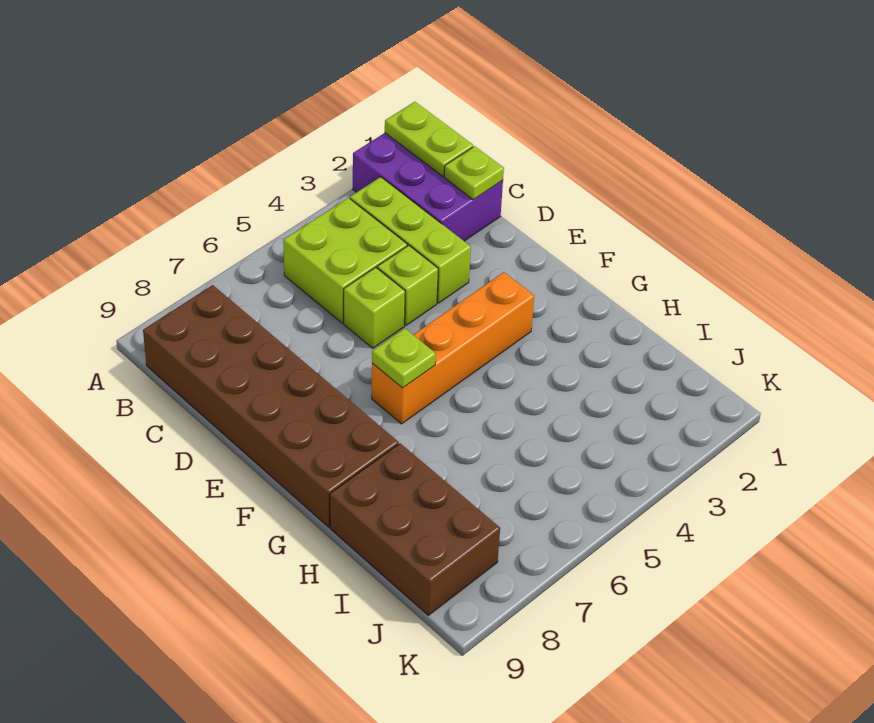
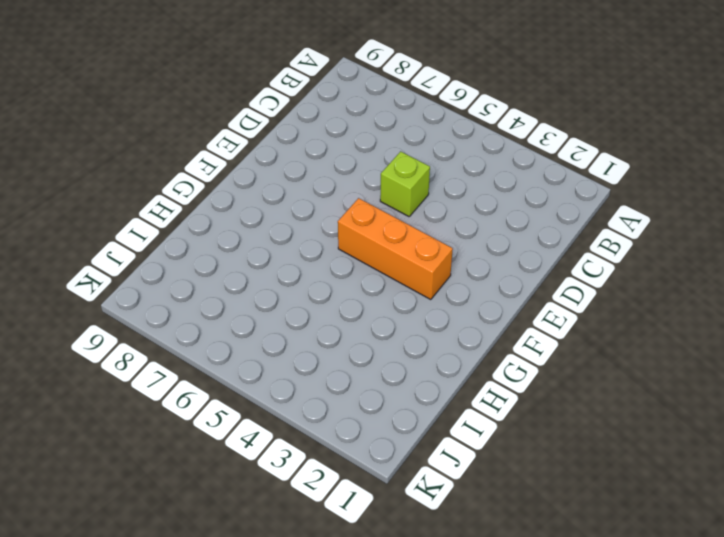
orange 1x3 brick [338,198,453,300] -> orange 1x4 brick [372,272,534,424]
none -> purple 2x3 brick [353,133,503,241]
none -> lime 1x3 brick [350,177,471,303]

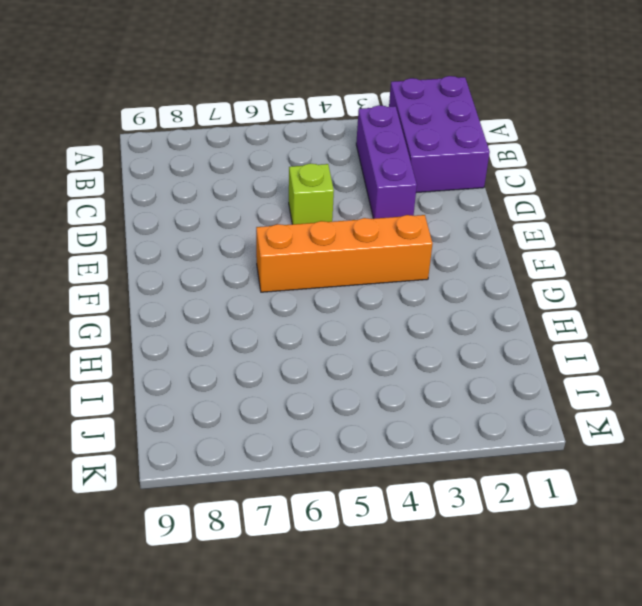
purple 1x3 brick [356,105,417,219] -> lime 1x3 brick [350,177,471,303]
none -> lime 2x2 brick [283,198,407,323]
none -> brown 2x6 brick [143,285,399,527]

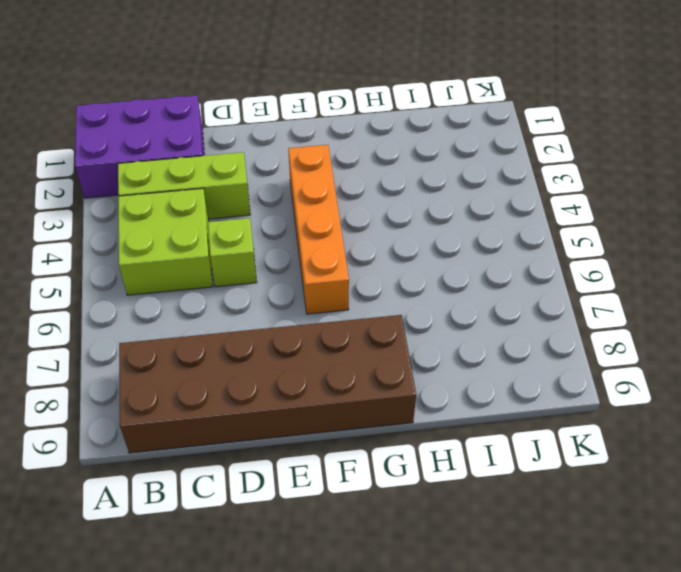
none -> lime 1x1 brick [377,245,438,326]
none -> brown 2x3 brick [330,443,500,615]

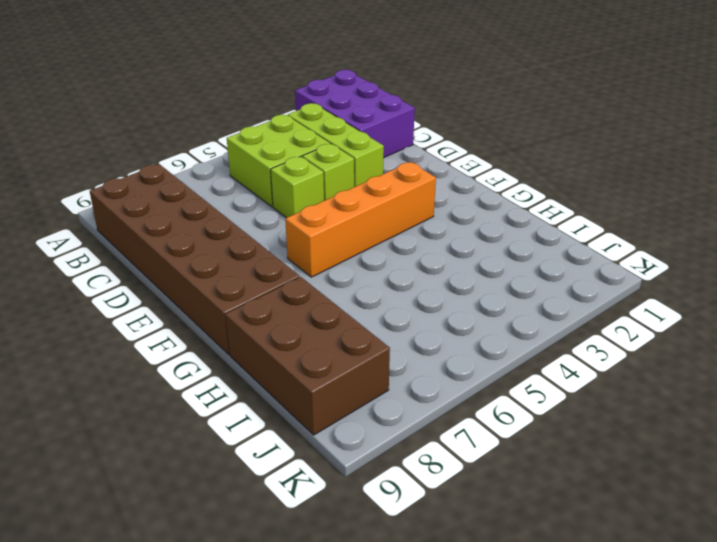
none -> lime 1x2 plate [385,102,473,176]
none -> lime 1x1 plate [444,146,504,200]

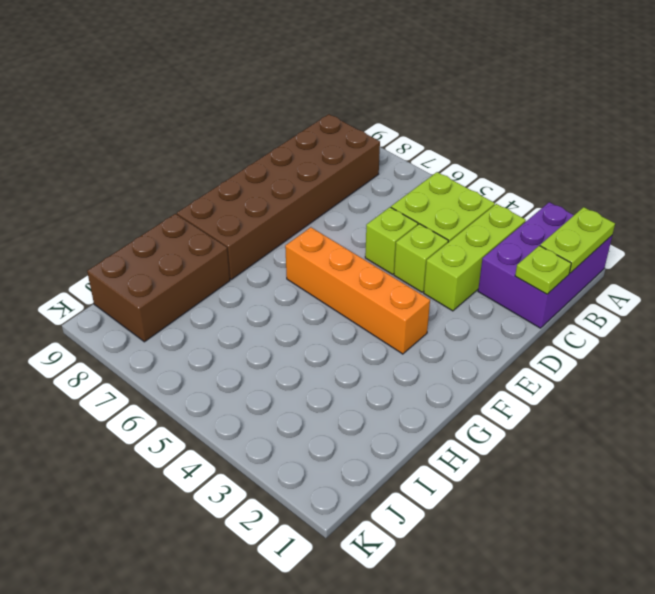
none -> lime 1x1 plate [372,329,436,388]

